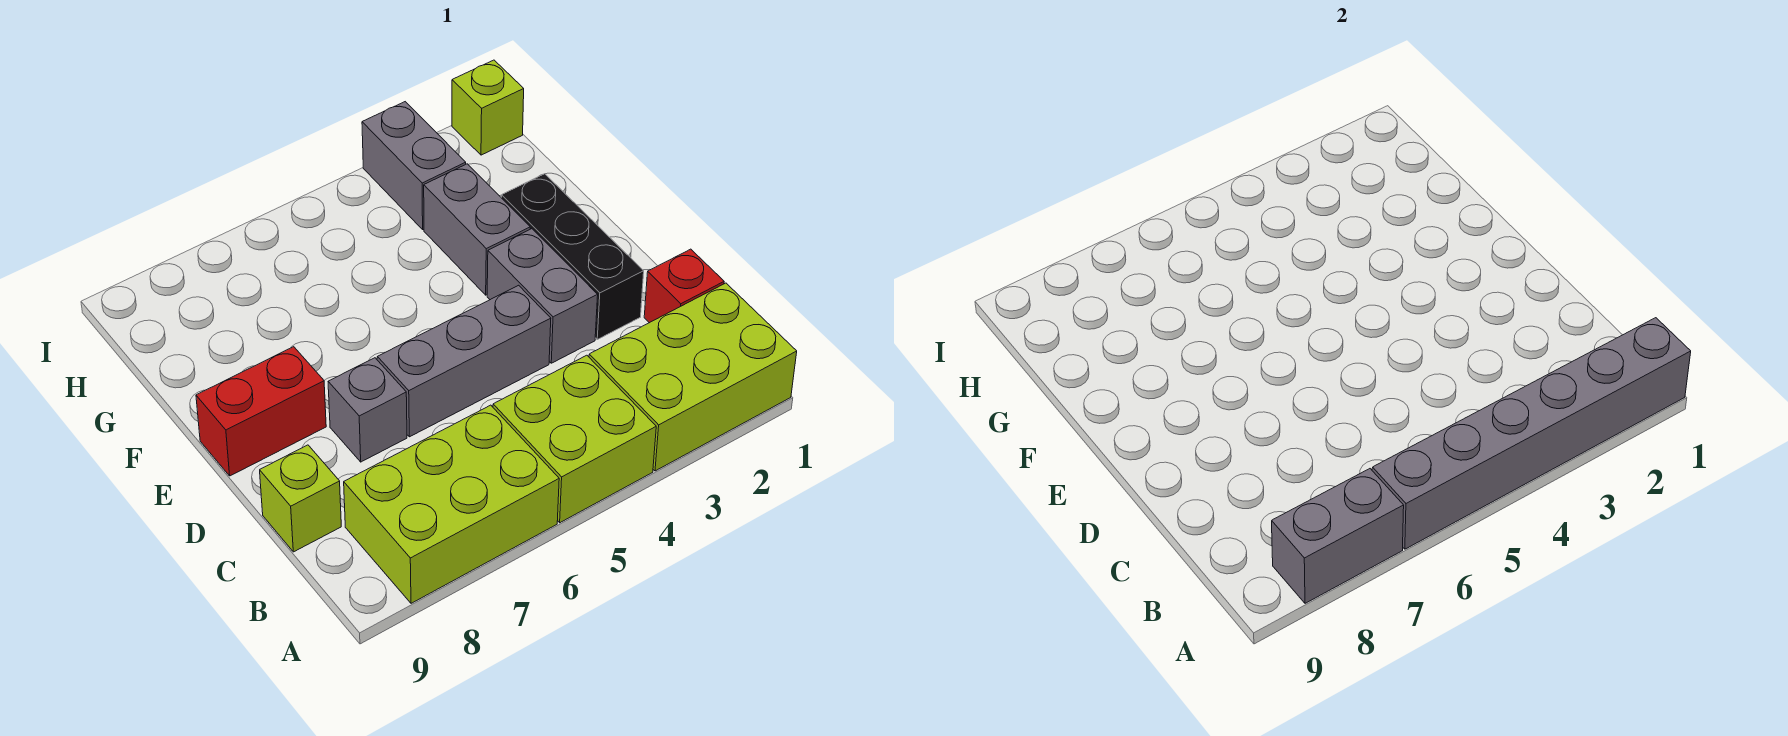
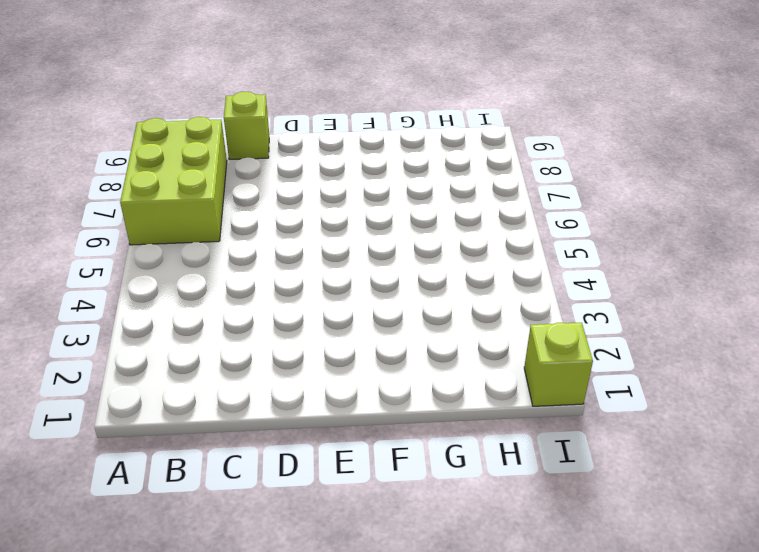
none -> lime 2x3 brick [589,283,797,471]
none -> lime 2x2 brick [493,355,656,523]
none -> red 1x1 brick [644,249,724,323]

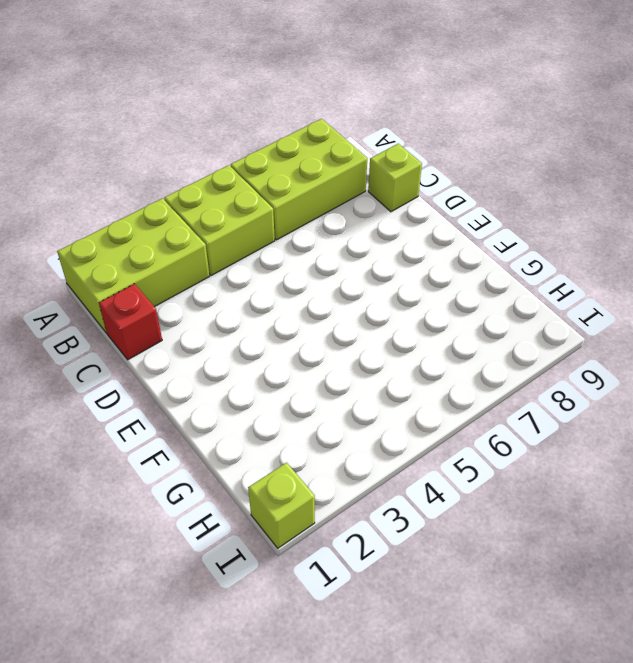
none -> black 1x3 brick [501,174,644,339]
none -> grey 1x2 brick [487,229,598,363]
none -> grey 1x3 brick [377,285,551,437]

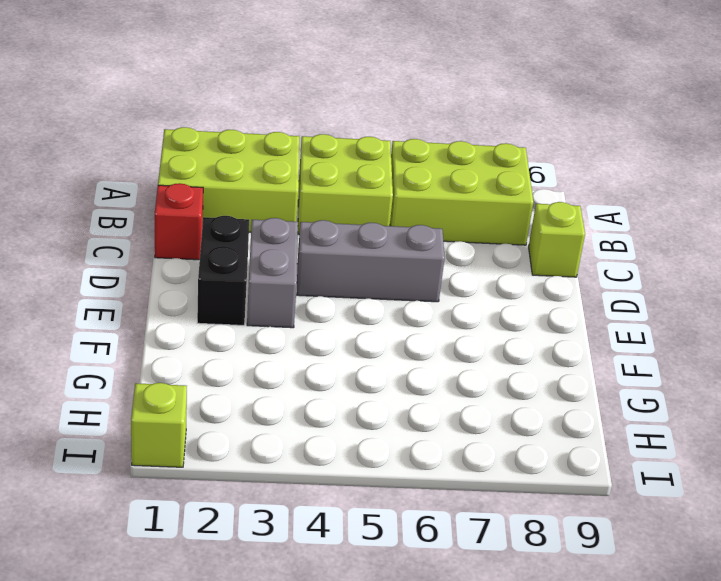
black 1x2 brick [197,216,249,325] -> black 1x3 brick [501,174,644,339]
none -> grey 1x1 brick [328,358,407,462]
none -> red 1x2 brick [196,347,326,476]
none -> grey 1x2 brick [424,164,530,295]

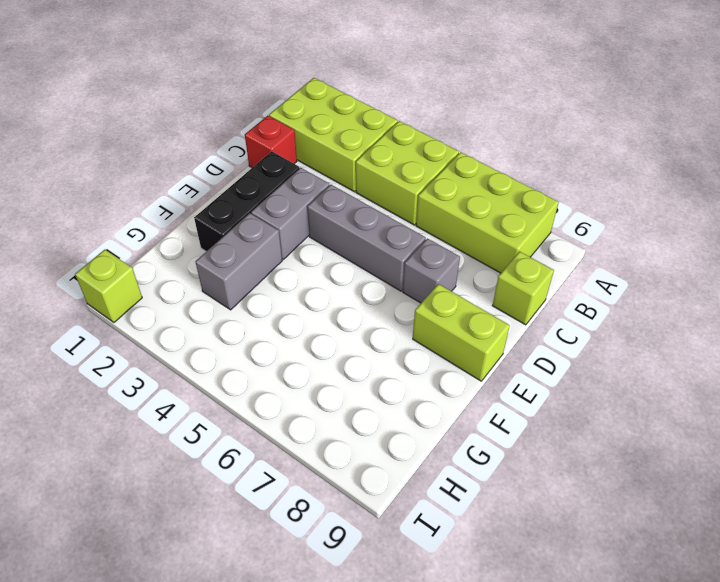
lime 1x2 brick [413,284,510,381] -> red 1x2 brick [196,347,326,476]
none -> grey 1x2 brick [362,102,466,229]
none -> grey 1x6 brick [1372,318,1691,549]
none -> grey 1x2 brick [1272,469,1404,603]

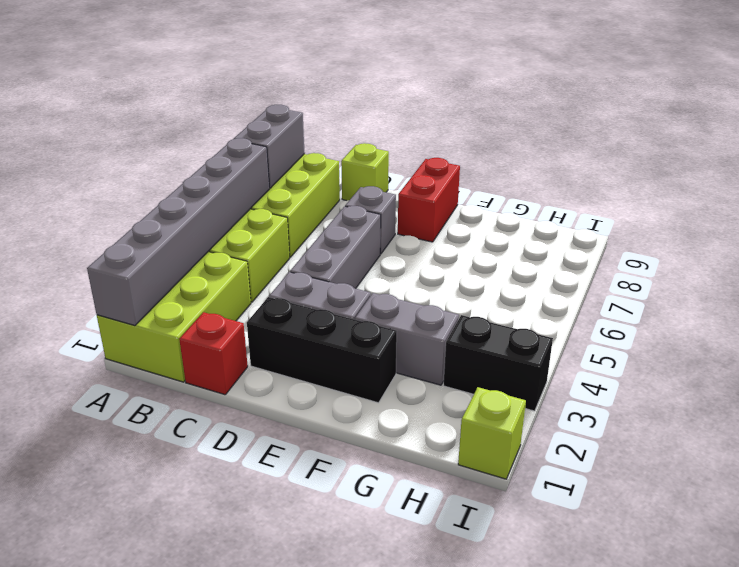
black 1x2 brick [444,315,553,411] -> grey 1x2 brick [362,102,466,229]

